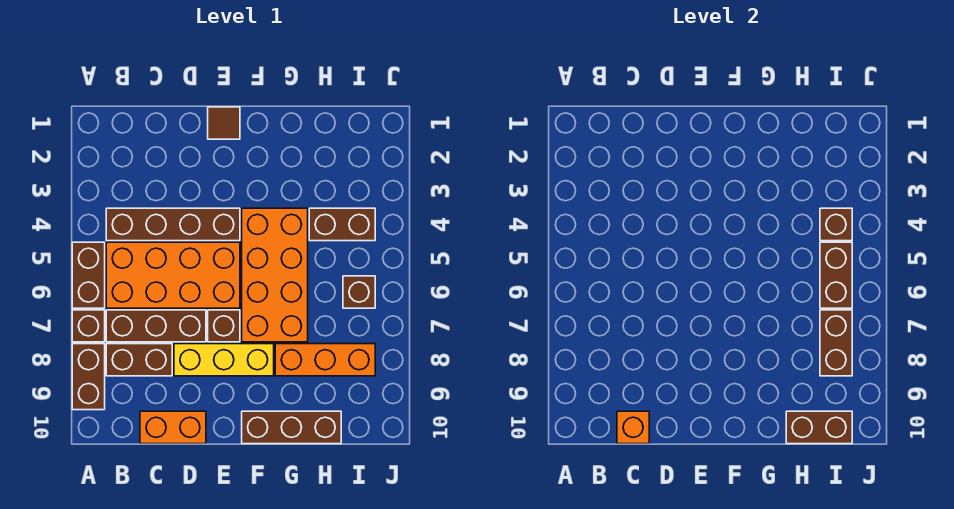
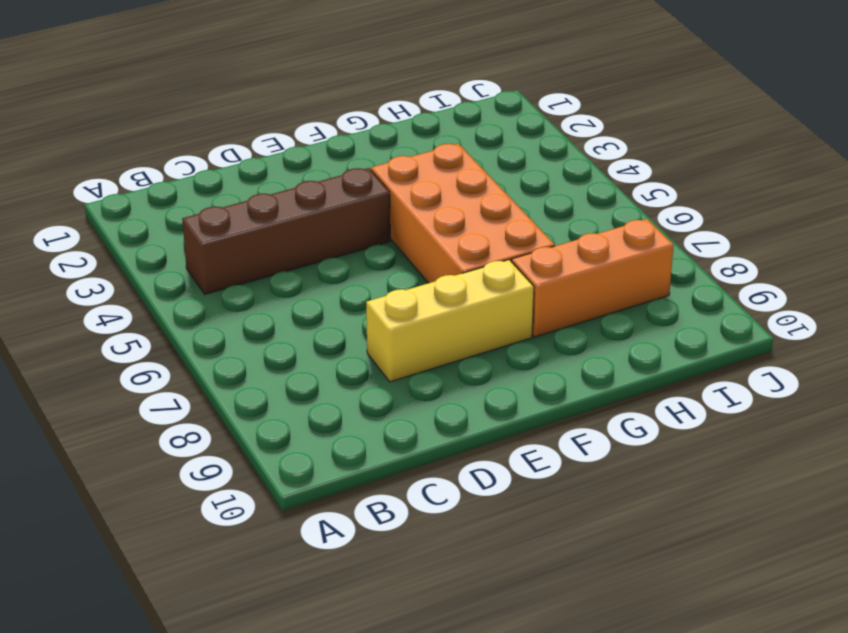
none -> brown 1x2 brick [72,242,105,308]
none -> brown 1x1 brick [72,310,105,342]
none -> brown 1x2 brick [72,344,105,410]

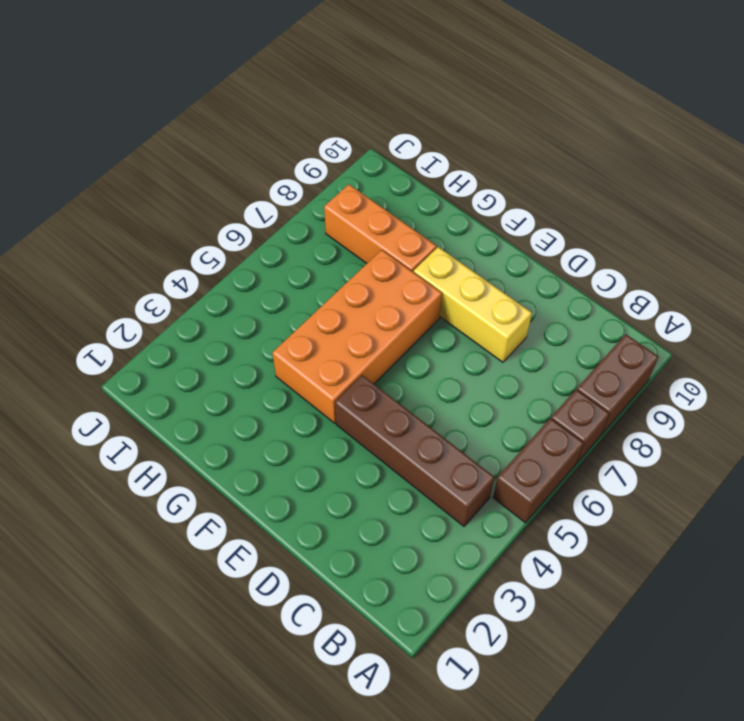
none -> orange 2x4 brick [106,242,240,308]
none -> brown 1x3 brick [106,310,206,342]
none -> brown 1x2 brick [106,344,172,376]

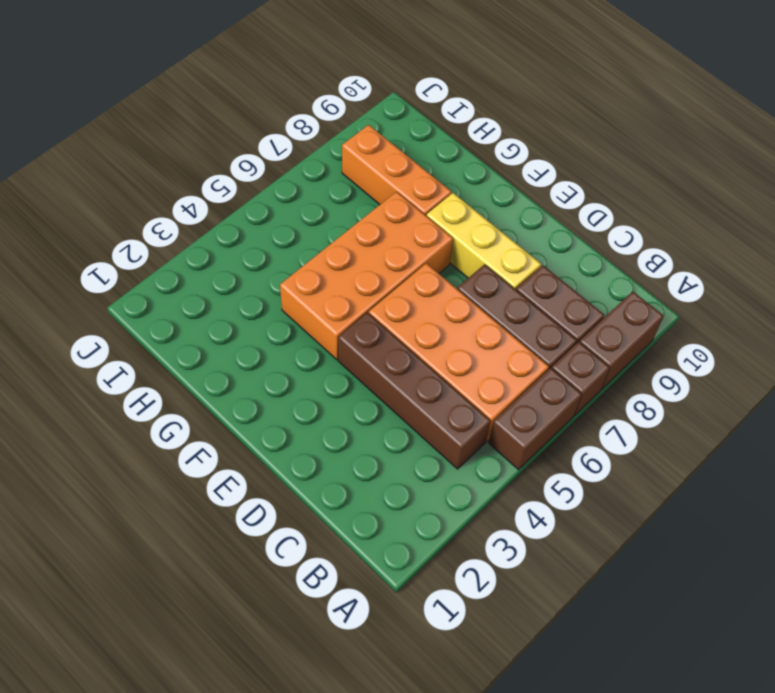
none -> orange 1x2 brick [140,411,206,444]
none -> brown 1x1 tile [208,107,240,139]
none -> brown 1x1 brick [208,310,240,342]

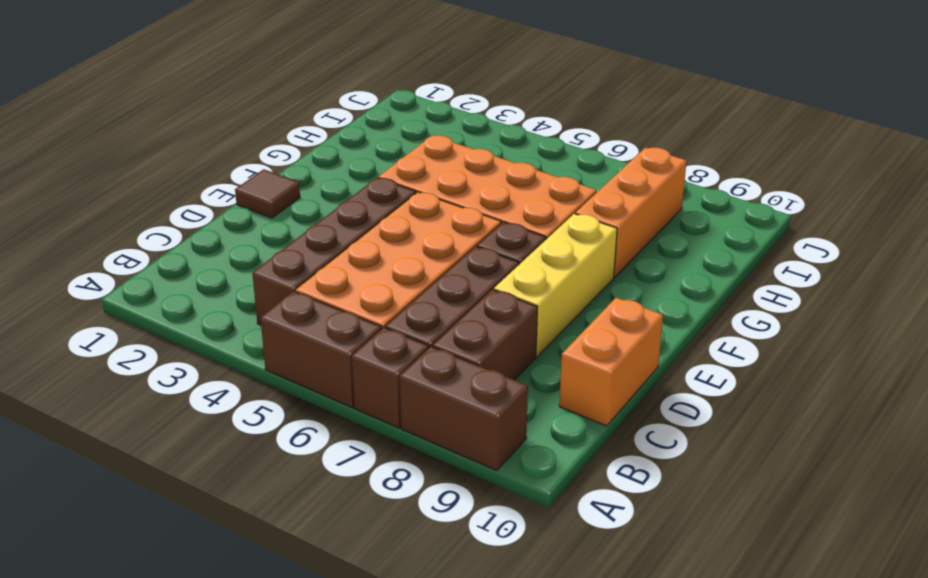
none -> brown 1x3 brick [242,411,341,444]
none -> brown 1x2 brick [309,208,375,241]
none -> brown 1x1 brick [343,276,375,308]

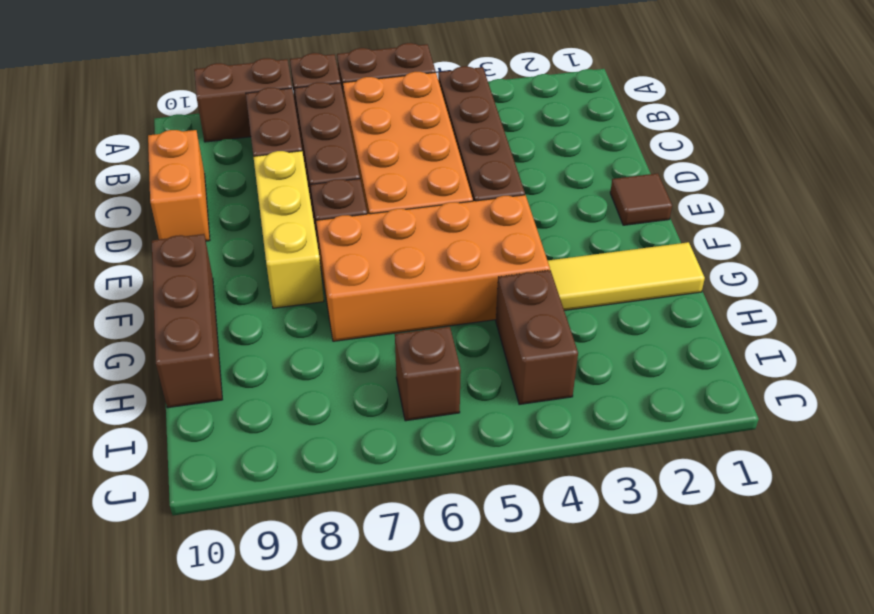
yellow 1x3 tile [548,242,705,310] -> none
none -> orange 1x3 brick [275,344,375,376]
none -> orange 1x1 brick [617,411,649,444]
none -> brown 1x2 brick [786,411,852,444]

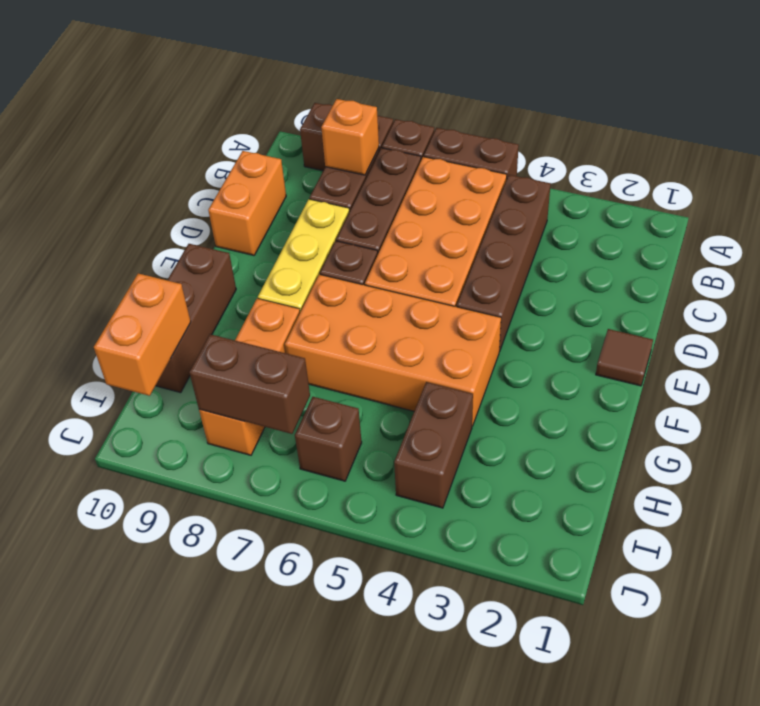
orange 1x1 brick [321,99,379,175] -> orange 1x1 brick moved to [617,411,649,444]
orange 1x2 brick [94,273,191,396] -> brown 1x2 brick [786,411,852,444]
none -> brown 1x1 brick [820,208,852,241]
none -> brown 1x2 brick [820,242,852,308]

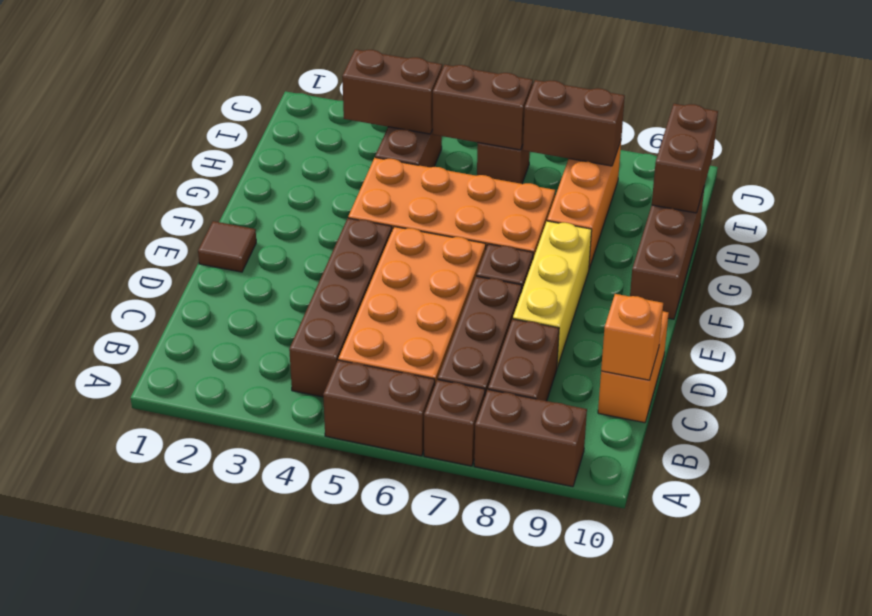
brown 1x2 brick [342,49,442,134] -> brown 1x1 brick [820,208,852,241]

